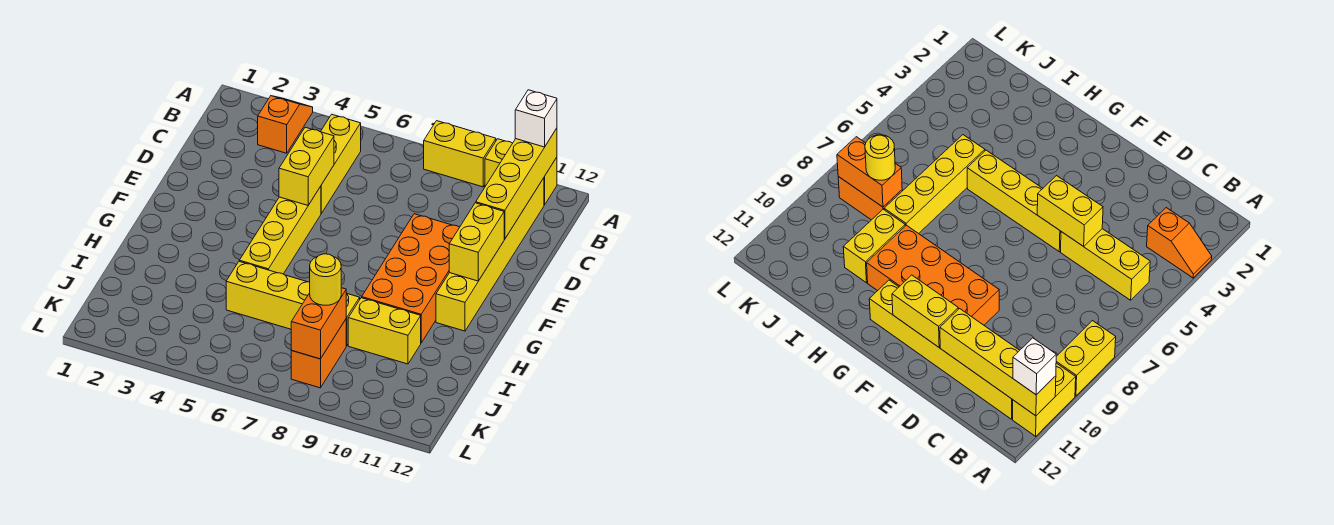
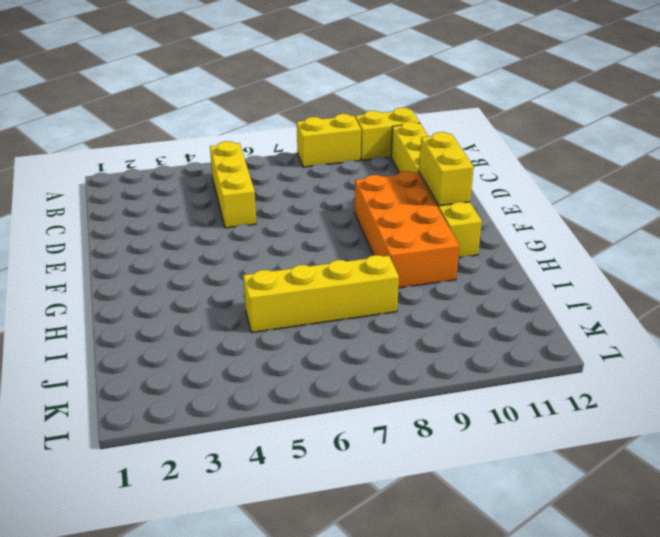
none -> orange 1x2 slope [258,96,313,153]
none -> yellow 1x4 brick [239,186,321,274]
none -> yellow 1x2 brick [348,298,421,364]

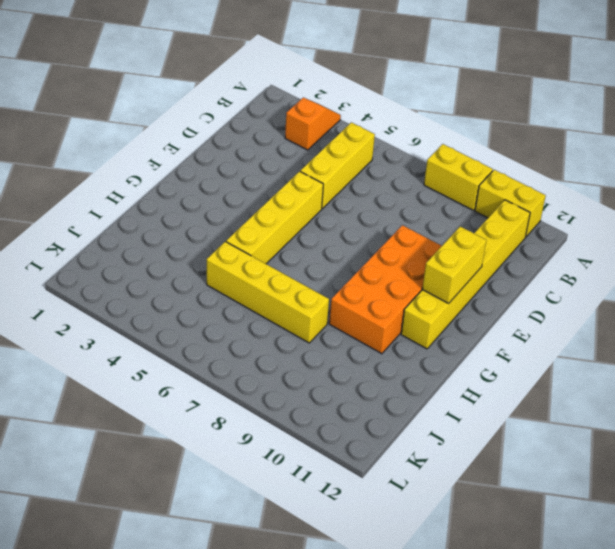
none -> yellow 1x2 brick [348,298,421,364]
none -> orange 1x2 brick [291,319,346,388]
none -> yellow 1x4 brick [476,128,557,239]

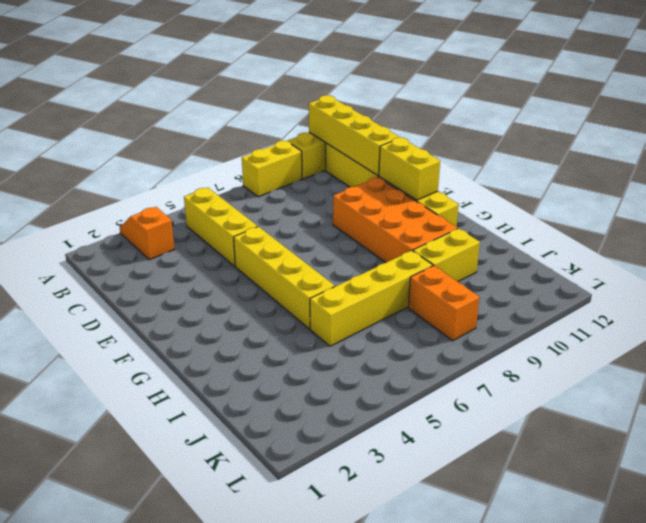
none -> yellow 1x2 brick [279,127,334,205]
none -> orange 1x2 brick [291,288,347,359]
none -> white 1x1 brick [515,90,557,147]

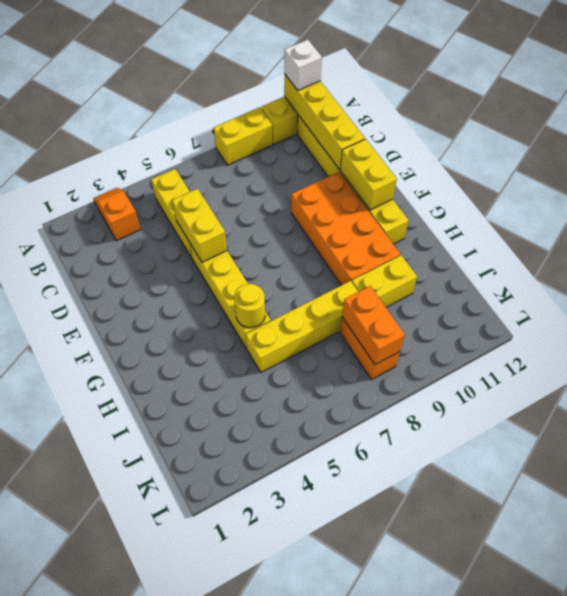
yellow 1x1 round brick [234,284,265,328] -> yellow 1x1 round brick moved to [310,254,341,305]

